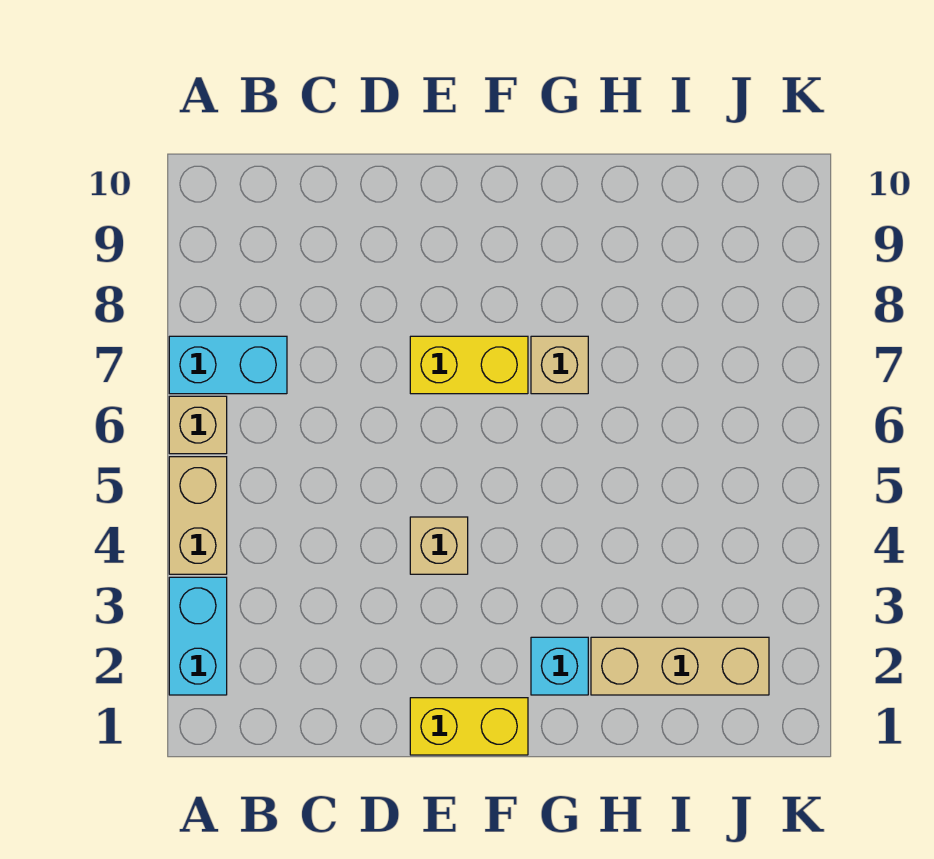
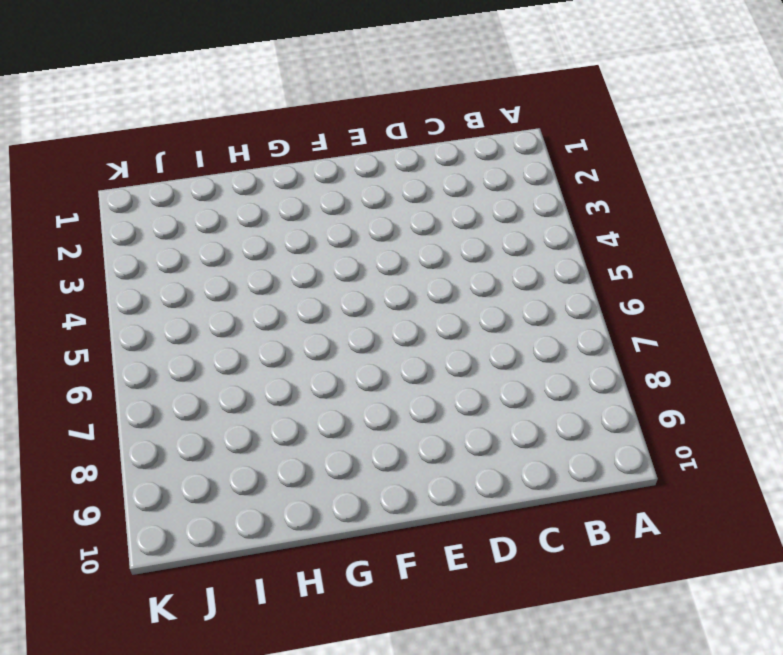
none -> cyan 1x2 brick [169,577,227,695]
none -> tan 1x2 brick [169,457,227,574]

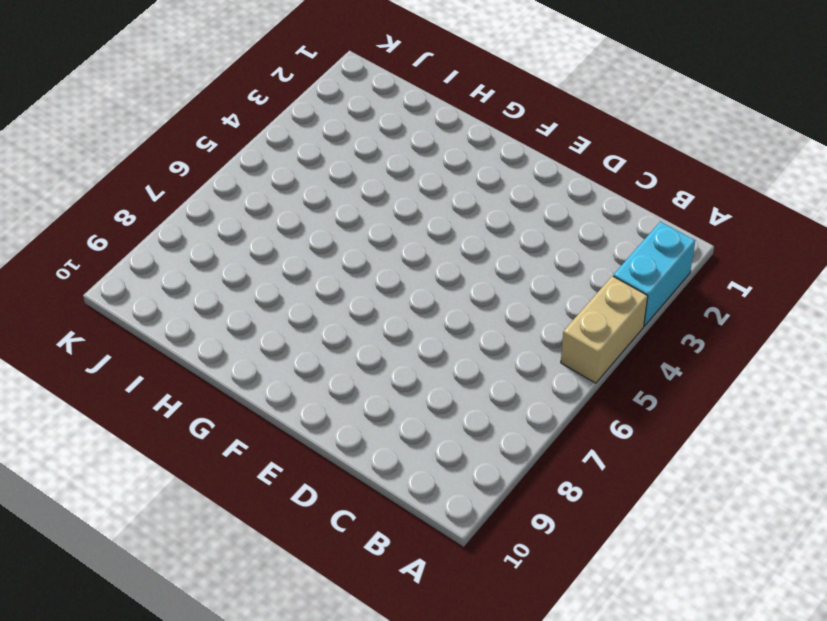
none -> tan 1x1 brick [169,396,227,454]
none -> cyan 1x2 brick [169,336,287,394]

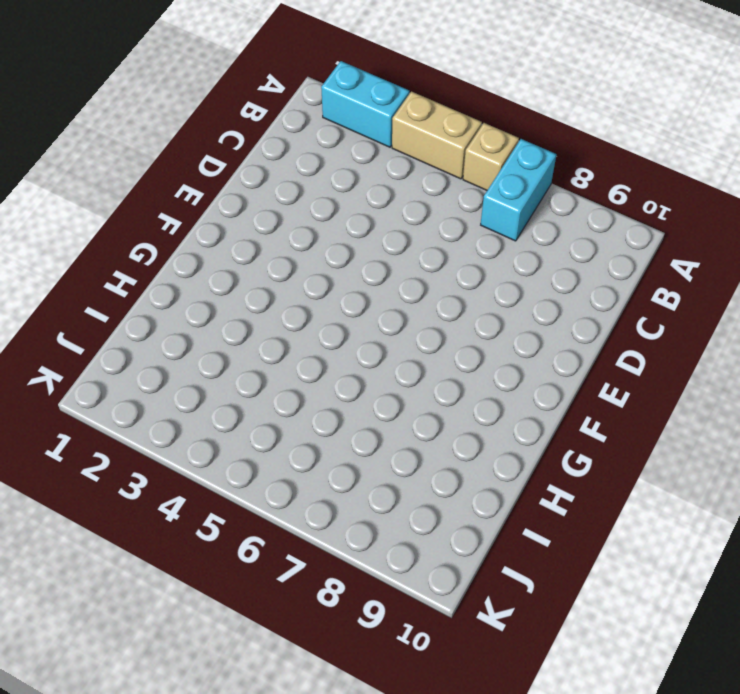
none -> yellow 1x2 brick [410,698,528,755]
none -> tan 1x1 brick [410,517,468,574]

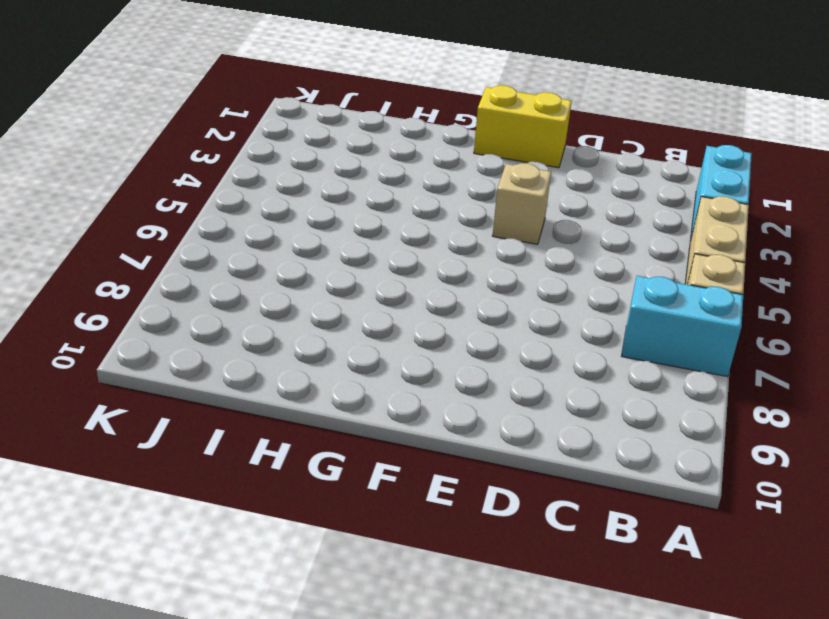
none -> yellow 1x2 brick [410,336,528,394]
none -> cyan 1x1 brick [531,637,588,695]

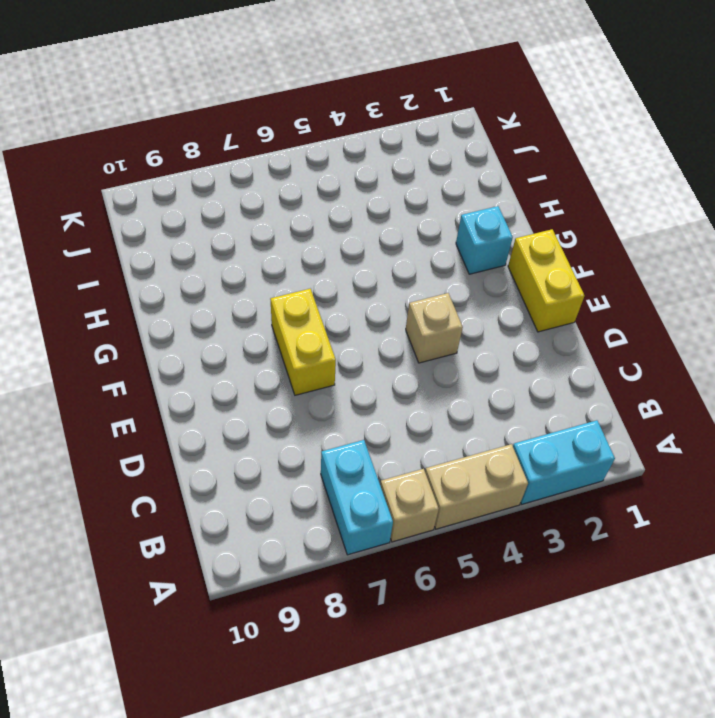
none -> tan 1x1 brick [531,336,588,394]
none -> tan 1x3 brick [591,637,769,695]

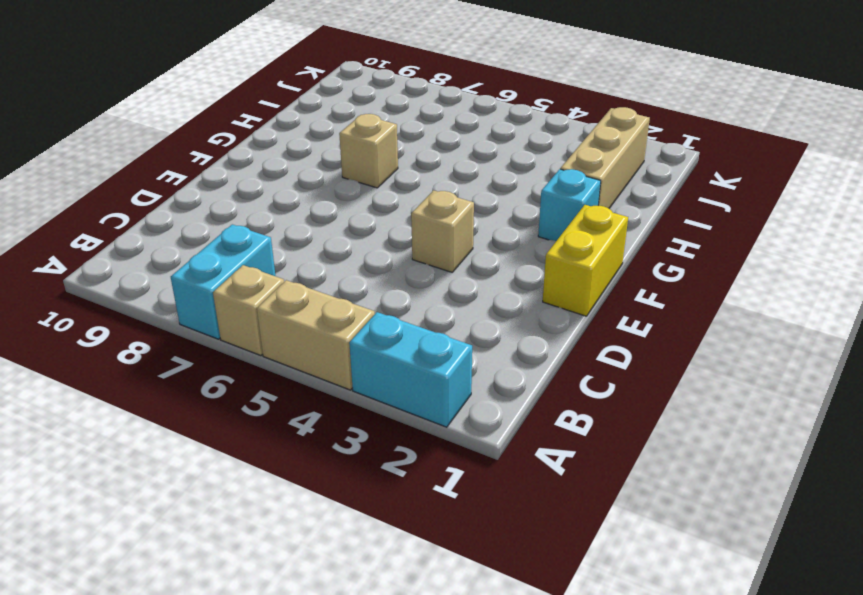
none -> yellow 1x2 brick [410,336,528,394]

